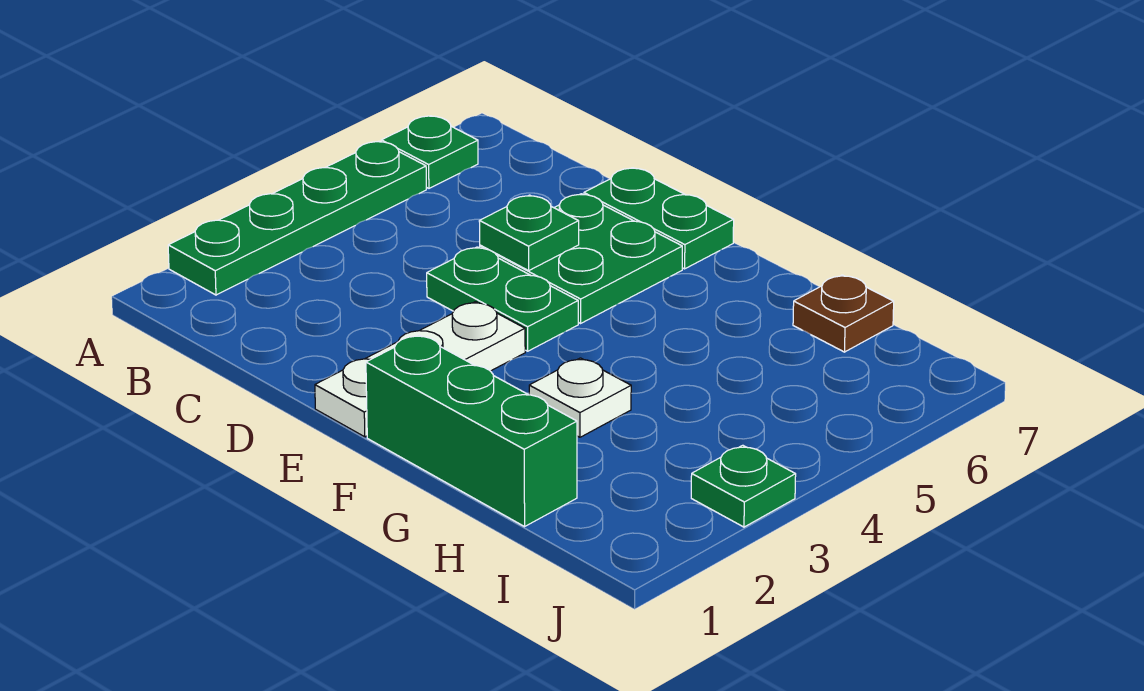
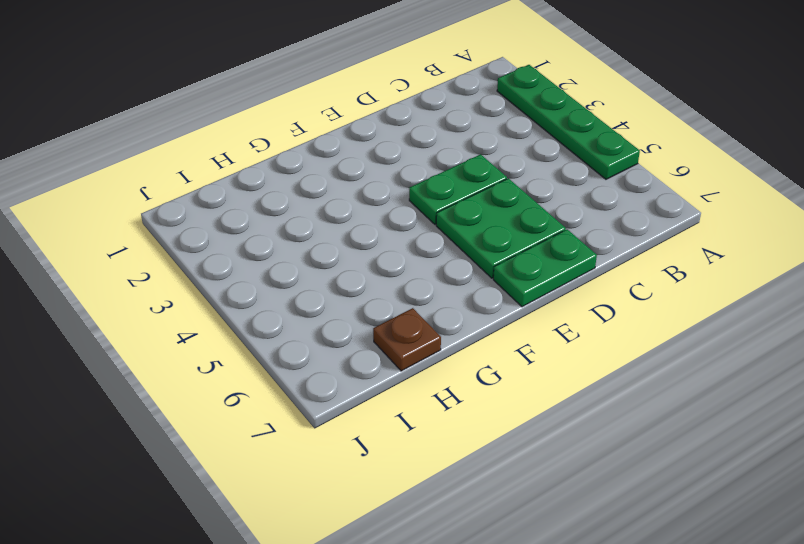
none -> green 1x1 plate [381,116,478,188]
none -> white 1x3 plate [315,302,525,437]

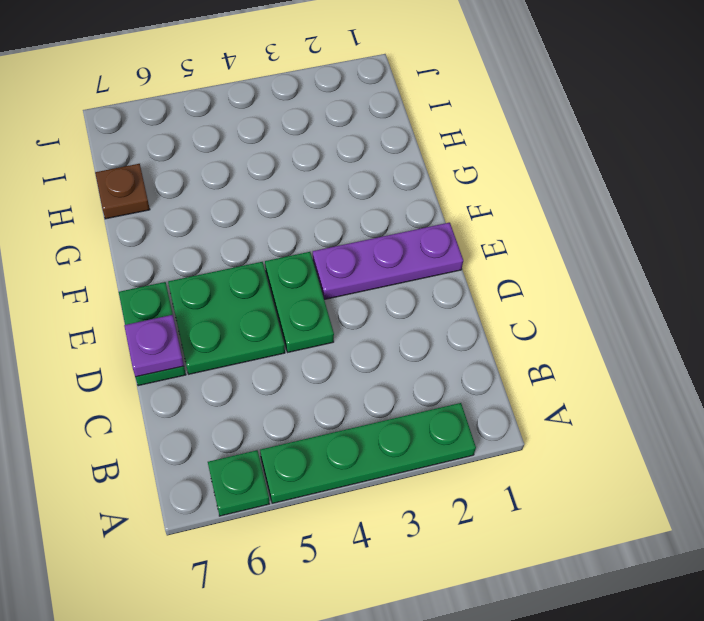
purple 1x1 plate [124,315,184,377] -> none
purple 1x3 plate [313,223,463,300] -> white 1x3 plate [315,302,525,437]
none -> green 1x3 brick [366,335,577,527]
none -> white 1x1 plate [529,358,631,437]

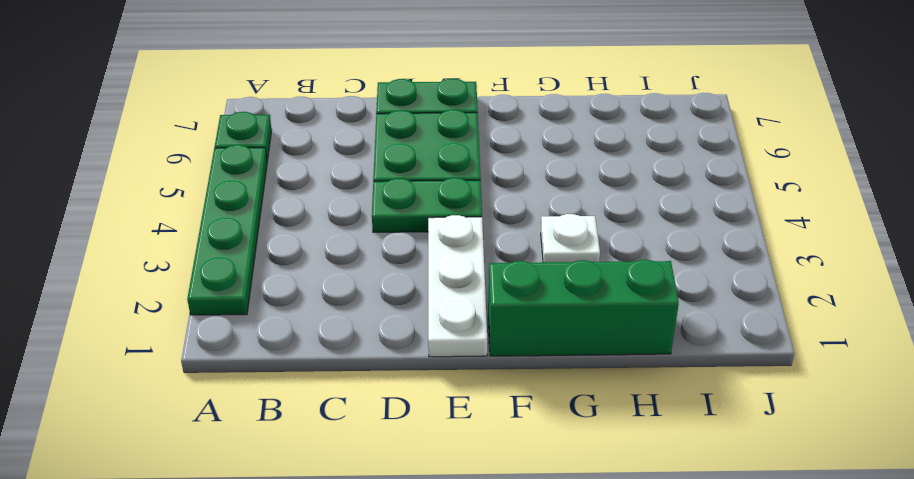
none -> brown 1x1 plate [793,275,894,352]
none -> green 1x1 plate [691,445,796,527]

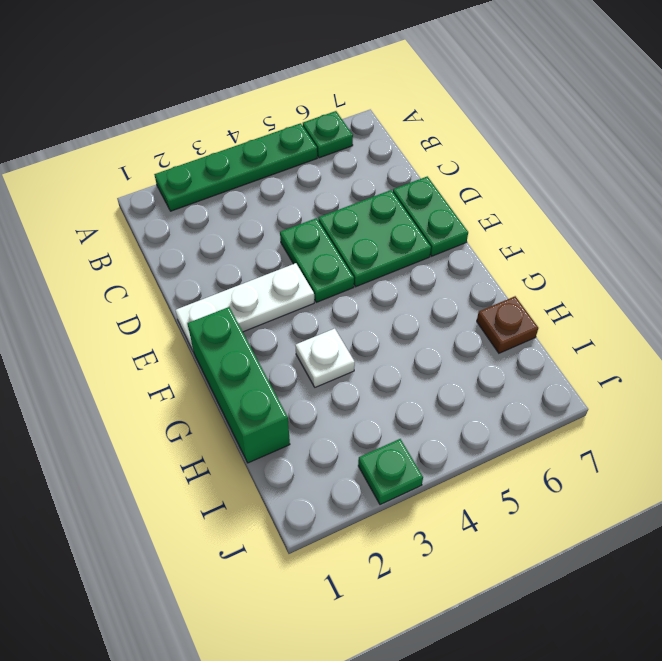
none -> green 1x1 plate [479,195,579,271]

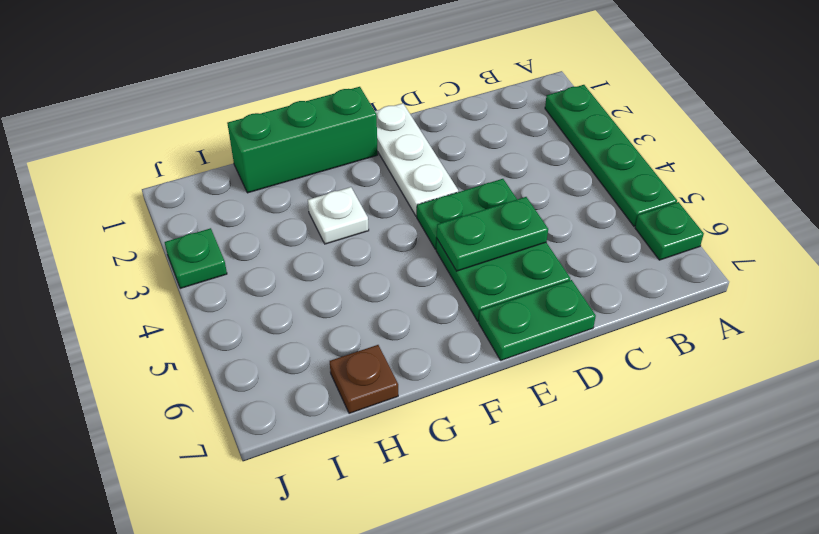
green 1x2 plate [437,197,548,271] -> green 1x1 plate [479,195,579,271]

